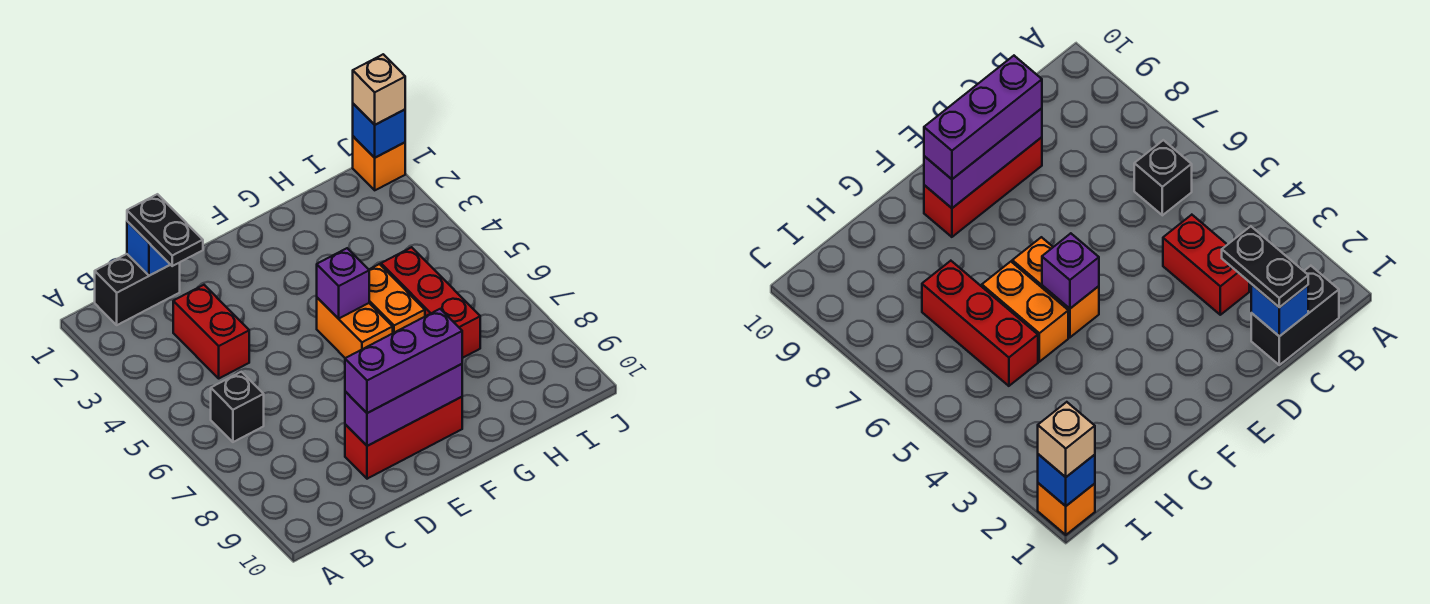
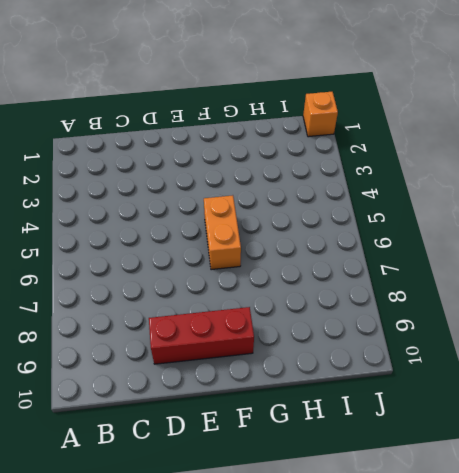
none -> black 1x2 brick [95,254,180,325]
none -> black 1x1 brick [211,372,264,442]
none -> red 1x2 brick [173,285,249,378]

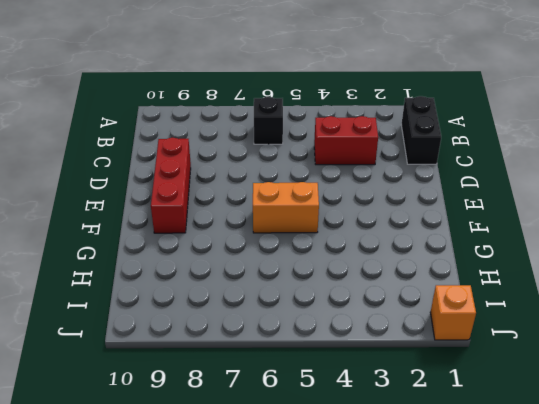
none -> orange 1x2 brick [369,264,425,333]
none -> red 1x3 brick [381,247,480,358]
none -> blue 1x1 brick [127,221,170,276]

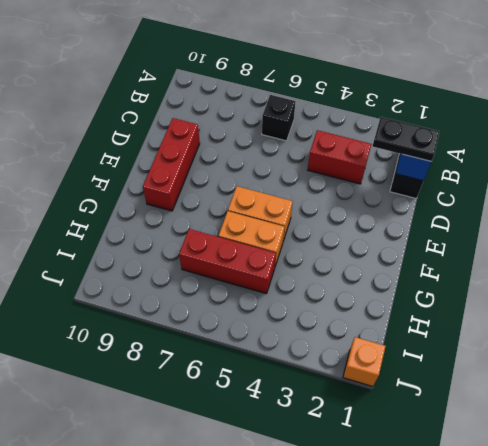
none -> purple 1x3 brick [345,364,462,446]
none -> purple 1x1 brick [317,248,369,319]
none -> blue 1x1 brick [353,104,405,158]

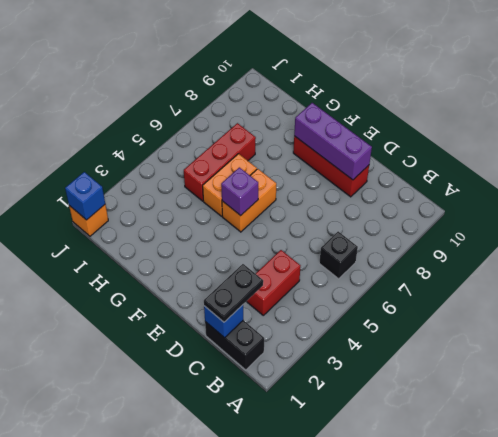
none -> purple 1x3 brick [345,309,462,413]
none -> tan 1x1 brick [353,54,405,125]

